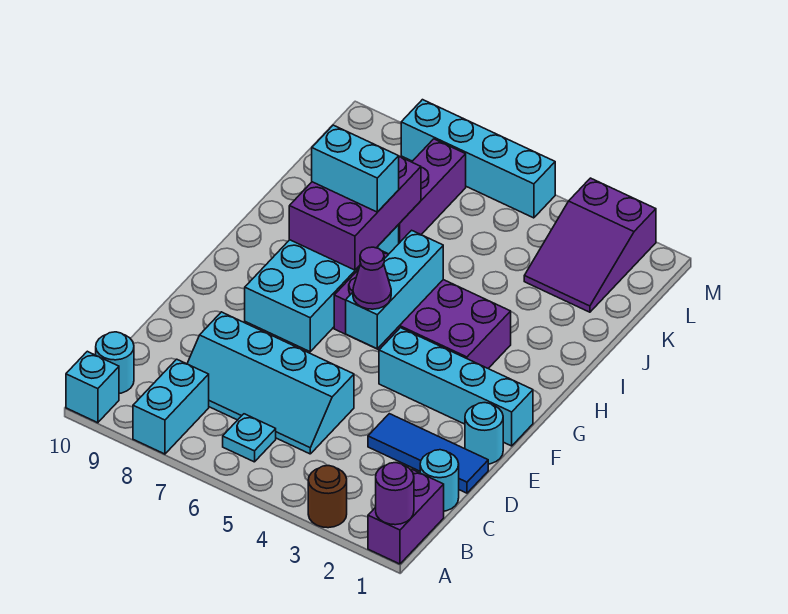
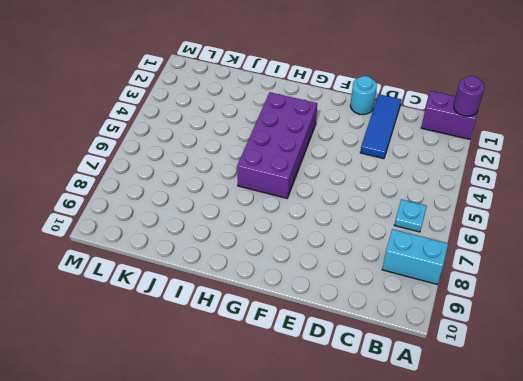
none -> brown 1x1 round brick [308,466,347,528]
none -> cyan 1x1 brick [66,351,119,423]
none -> cyan 1x1 round brick [96,332,134,393]

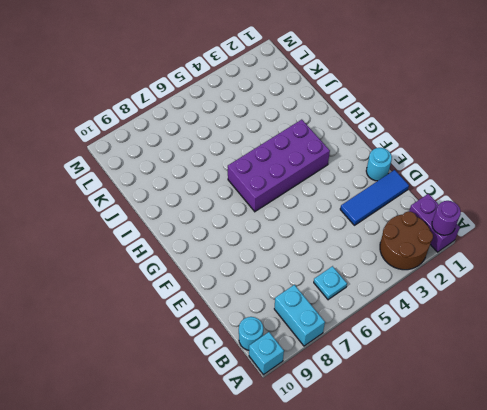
brown 2x2 round brick [380,211,433,270] -> brown 1x1 round brick [308,466,347,528]
none -> cyan 1x1 round brick [420,450,459,511]
none -> cyan 2x4 slope [187,312,354,454]
none -> cyan 1x4 brick [379,328,533,446]

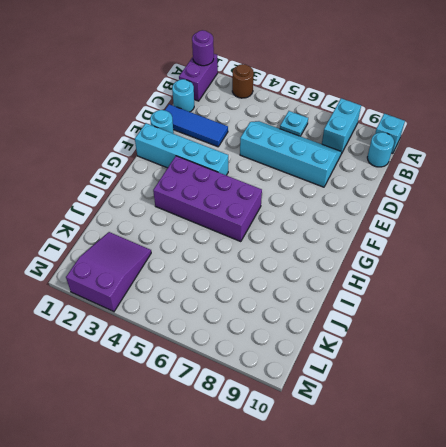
none -> cyan 2x4 brick [245,225,399,352]
none -> purple 1x3 brick [398,139,466,243]
none -> cyan 1x4 brick [401,100,555,218]

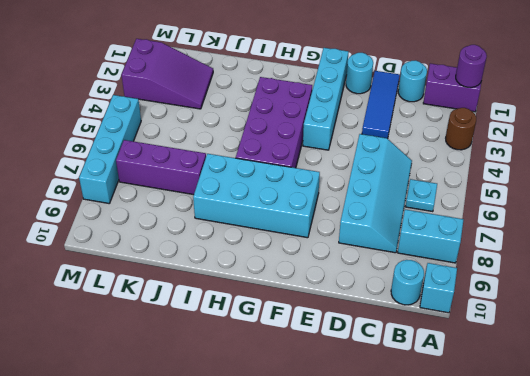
none -> cyan 1x3 brick [346,230,443,349]
none -> purple 2x3 brick [289,157,421,270]
none -> purple 1x1 cone [353,247,391,309]

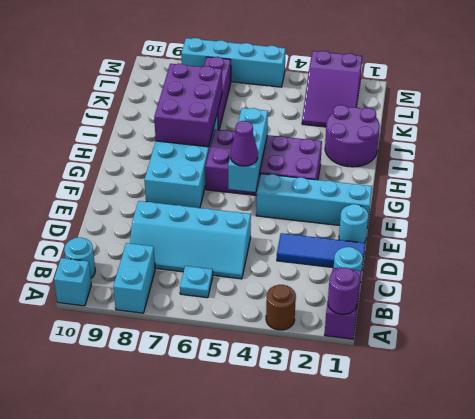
purple 2x2 round brick [325,105,380,167] -> none
none -> cyan 1x2 brick [312,125,399,212]

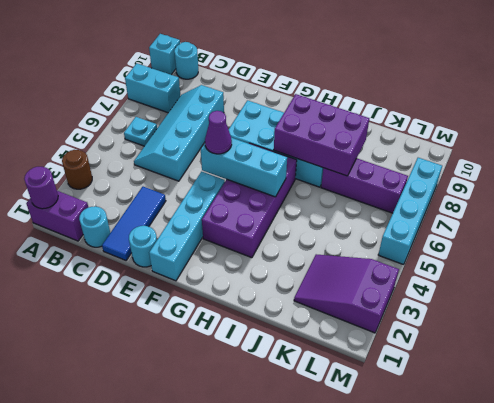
none -> cyan 1x2 brick [312,125,399,212]

